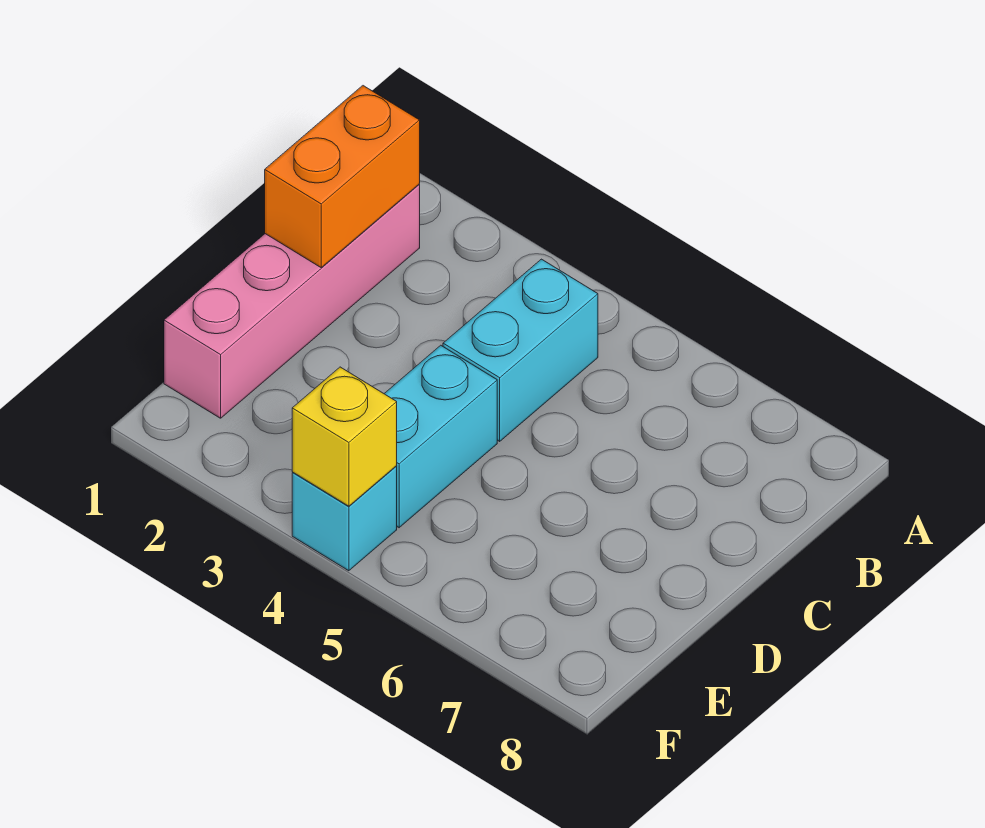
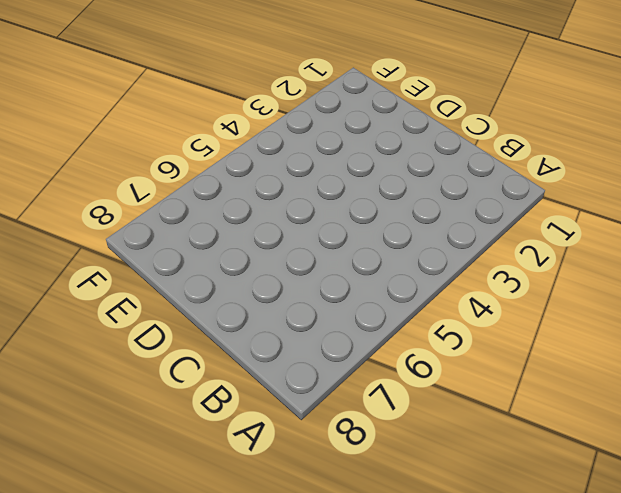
none -> pink 1x4 brick [164,185,420,418]
none -> cyan 1x2 brick [443,259,598,441]

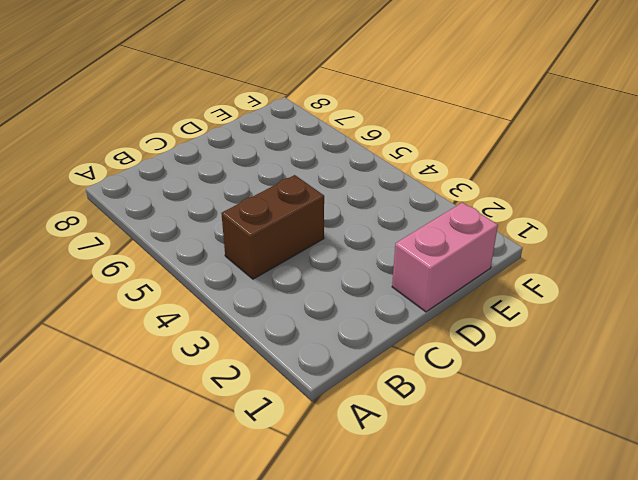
brown 1x2 brick [221,175,324,279] -> cyan 1x2 brick [443,259,598,441]
pink 1x2 brick [392,203,498,312] -> pink 1x4 brick [164,185,420,418]
none -> cyan 1x2 brick [384,345,497,528]
none -> cyan 1x1 brick [292,466,397,571]

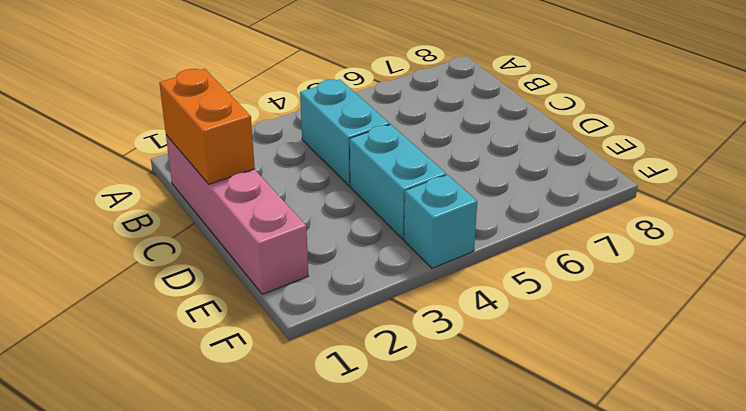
none -> yellow 1x1 brick [292,367,397,506]

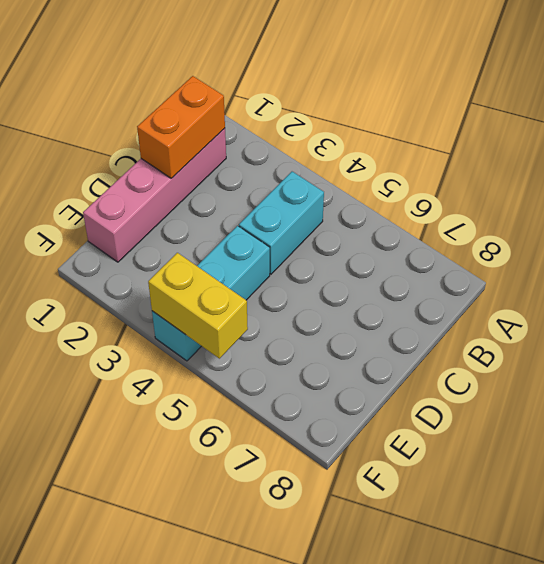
yellow 1x2 brick [148,253,248,359] -> yellow 1x1 brick [292,367,397,506]

